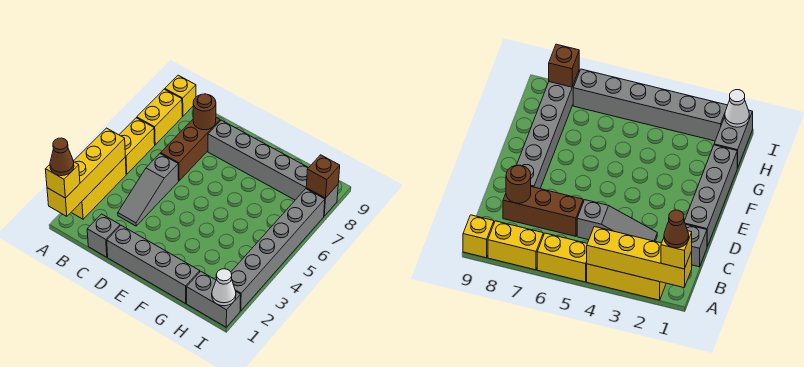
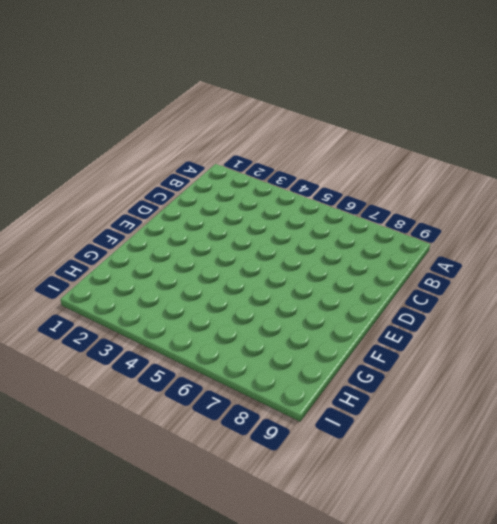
none -> yellow 1x3 brick [71,158,126,219]
none -> yellow 1x2 brick [119,118,155,174]
none -> yellow 1x2 brick [137,89,182,145]

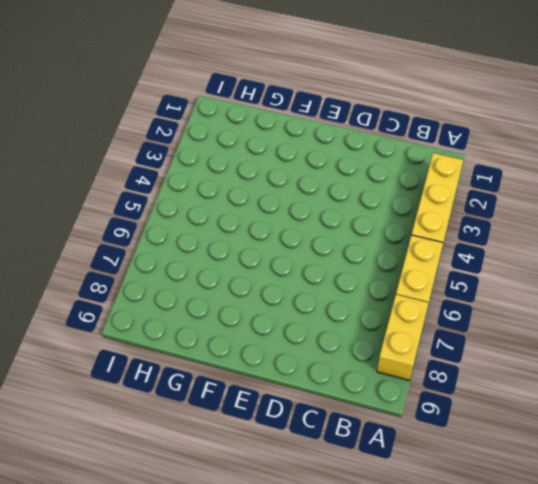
none -> yellow 1x1 brick [165,75,196,116]
none -> grey 1x1 brick [87,214,120,257]
none -> grey 1x3 slope [118,154,179,226]

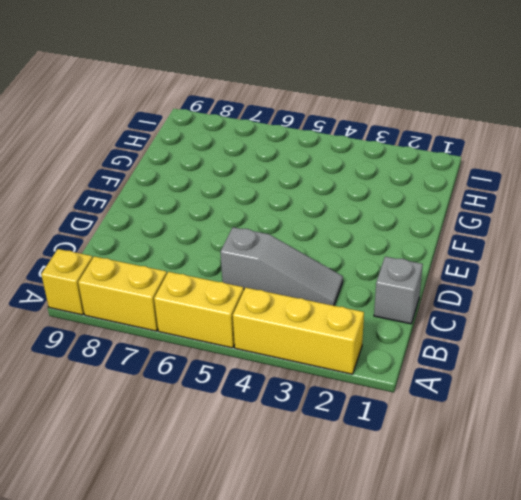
none -> brown 1x3 brick [161,117,220,181]
none -> grey 1x4 brick [107,225,200,303]
none -> grey 1x6 brick [208,120,338,216]

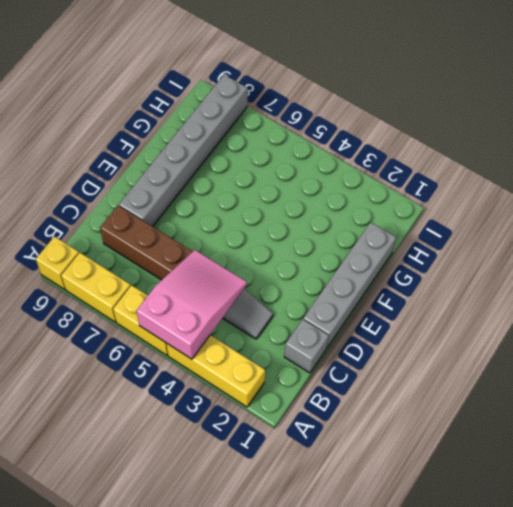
pink 2x3 slope [137,250,247,359] -> yellow 1x4 brick [47,128,125,216]
none -> grey 1x2 brick [187,271,241,327]
none -> grey 1x6 brick [231,189,325,311]
none -> brown 1x1 round brick [193,94,216,130]

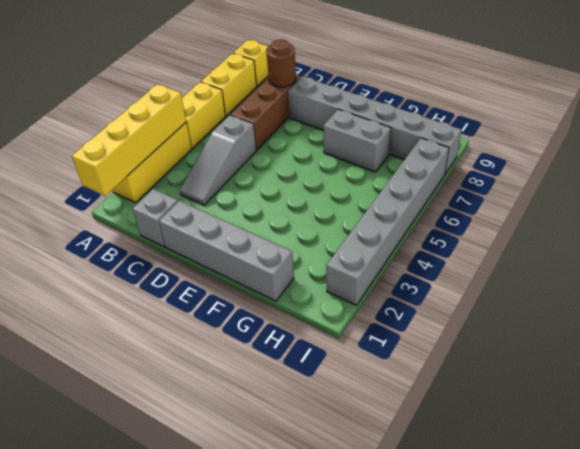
grey 1x2 brick [323,109,391,172] -> grey 1x2 brick moved to [187,271,241,327]
none -> white 1x1 cone [212,269,236,306]
none -> brown 1x1 brick [306,155,340,198]
none -> yellow 1x1 brick [45,162,80,198]

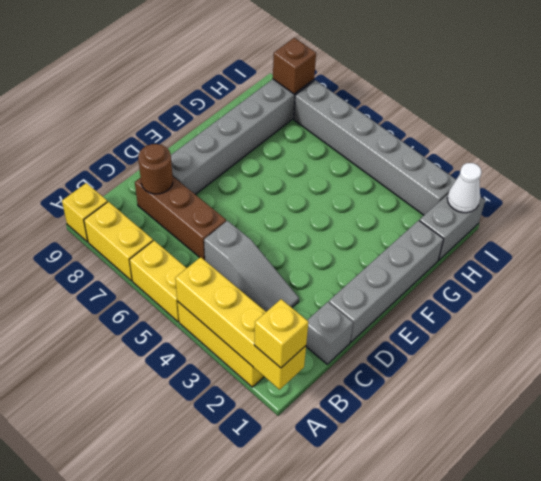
none -> brown 1x1 cone [50,138,74,176]

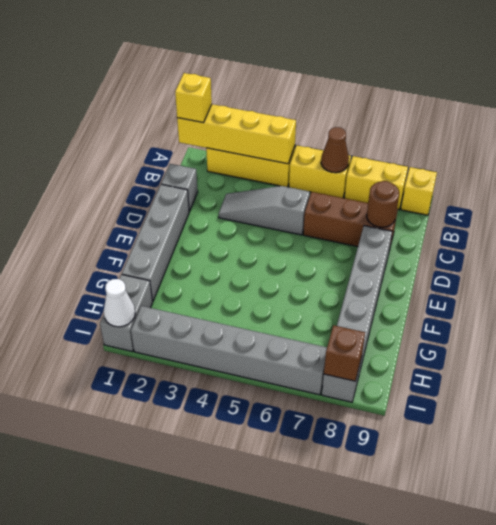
brown 1x1 cone [321,127,349,173] -> brown 1x1 cone moved to [50,138,74,176]

